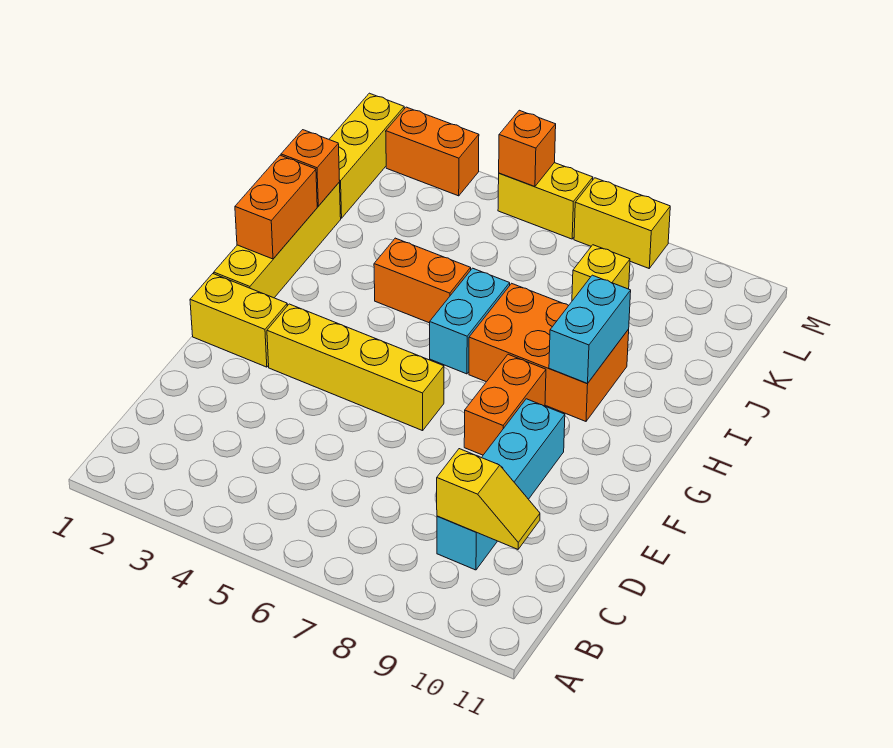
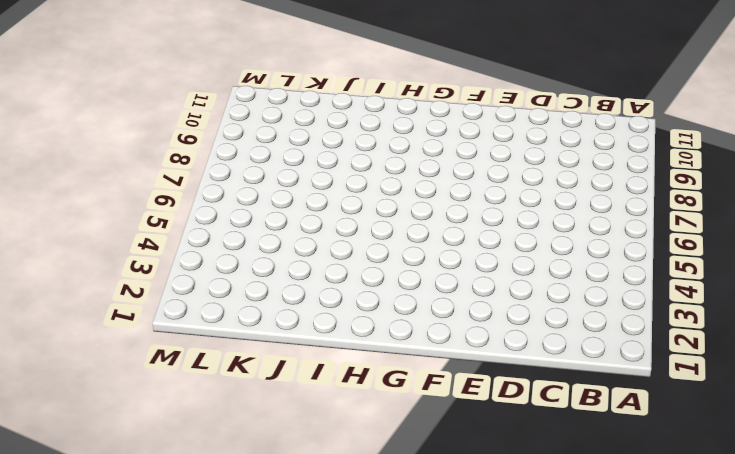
none -> cyan 1x4 brick [437,399,565,570]
none -> yellow 1x2 brick [190,274,287,367]
none -> yellow 1x4 brick [267,304,444,431]

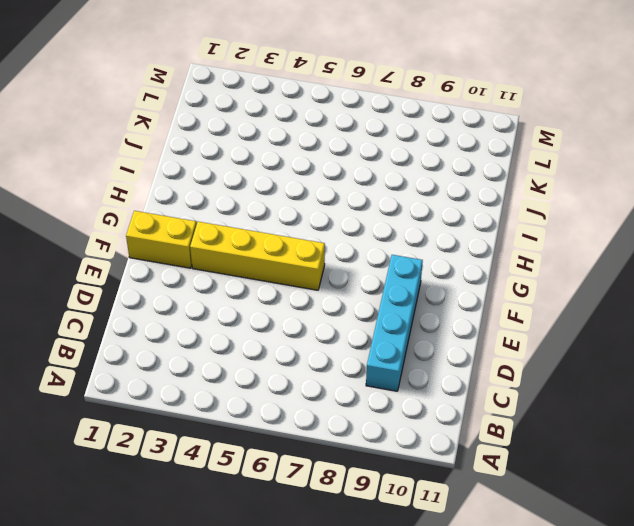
none -> orange 1x2 brick [464,354,546,455]
none -> yellow 1x4 brick [214,182,341,298]
none -> cyan 1x2 brick [430,268,510,374]

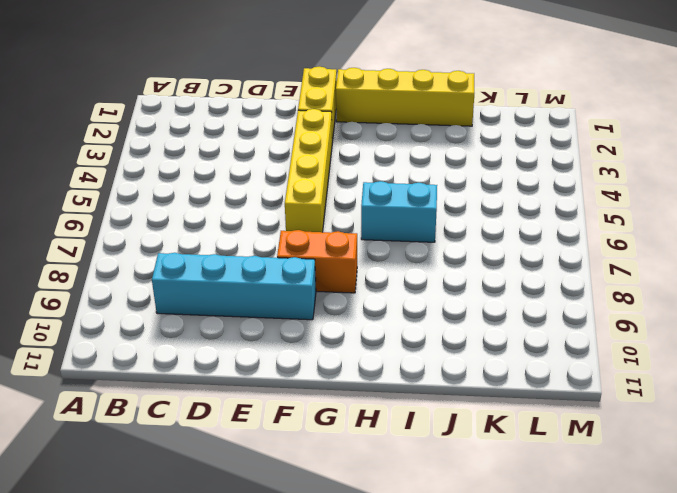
none -> orange 2x3 brick [469,283,629,421]
none -> orange 1x2 brick [374,238,471,323]
none -> yellow 1x3 brick [329,93,404,218]

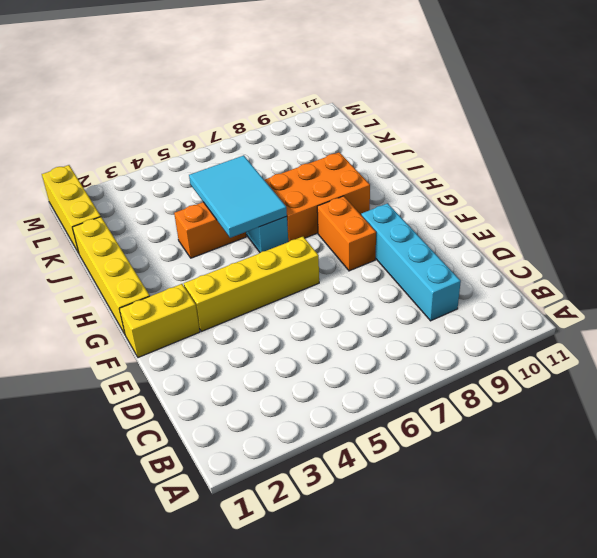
cyan 2x3 tile [189,155,287,238] -> none
none -> yellow 1x1 brick [572,245,630,301]
none -> orange 1x2 brick [386,107,479,196]
none -> yellow 1x2 brick [498,163,593,239]

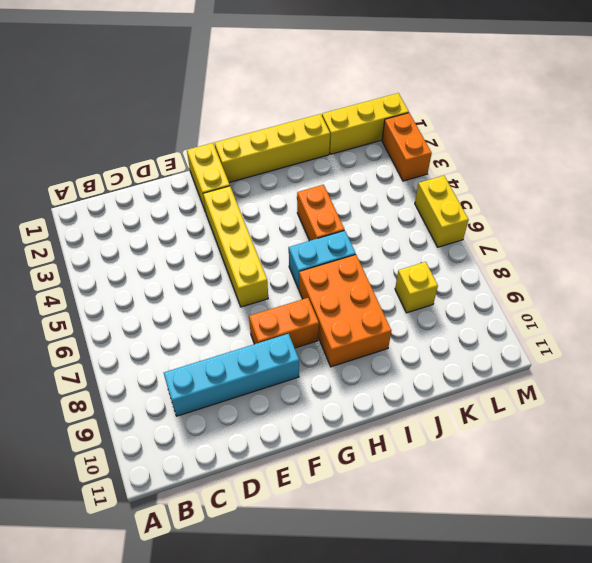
none -> yellow 1x2 brick [574,178,670,268]
none -> yellow 1x2 slope [437,449,540,549]
none -> orange 1x2 brick [235,155,317,259]

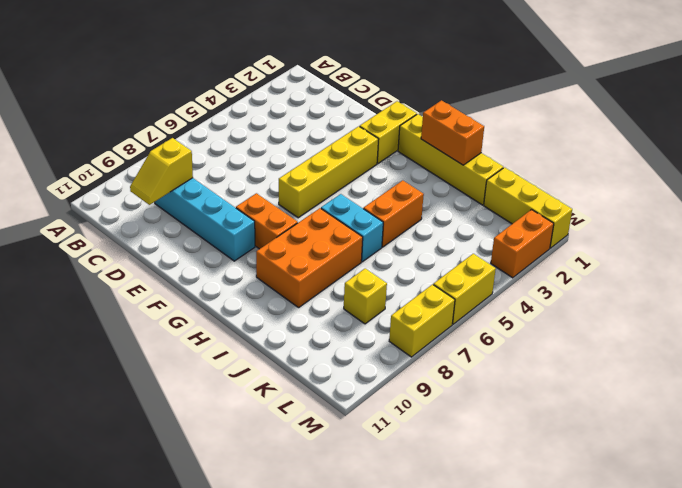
none -> cyan 1x2 brick [549,275,631,384]
none -> orange 1x1 brick [281,130,340,206]
none -> orange 1x1 brick [499,110,556,186]

